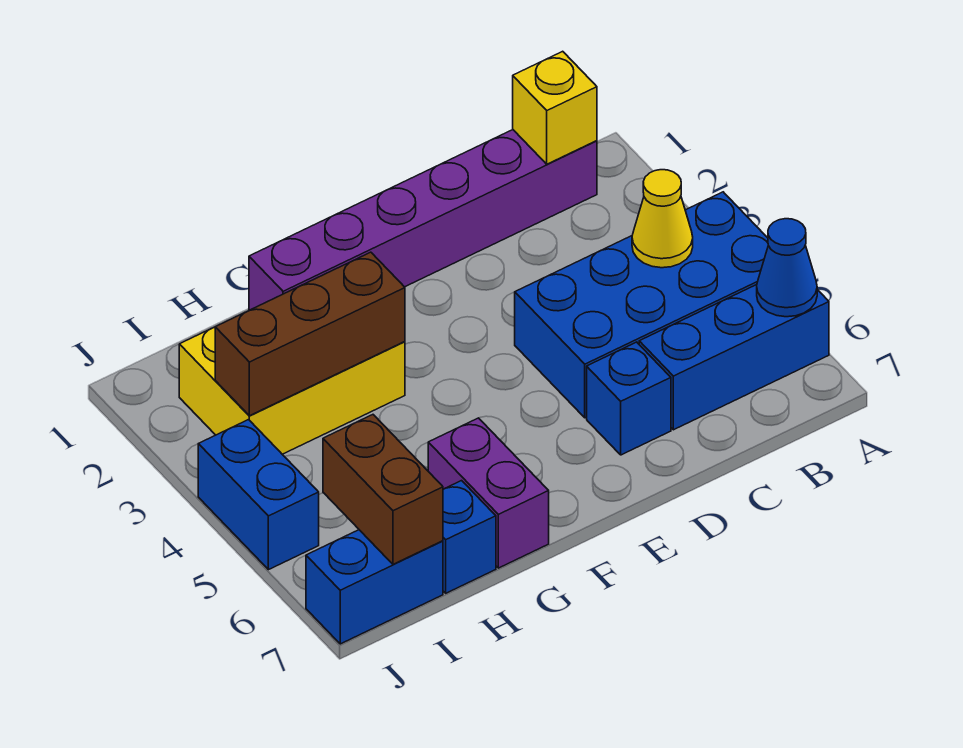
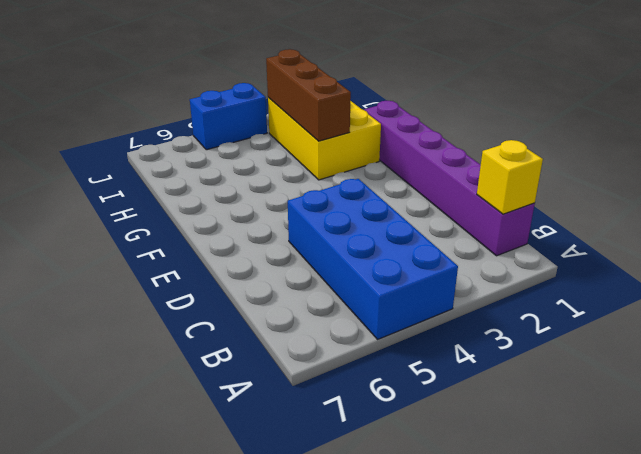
none -> blue 1x3 brick [639,285,829,430]
none -> blue 1x1 brick [587,342,671,455]
none -> purple 1x2 brick [428,418,549,568]

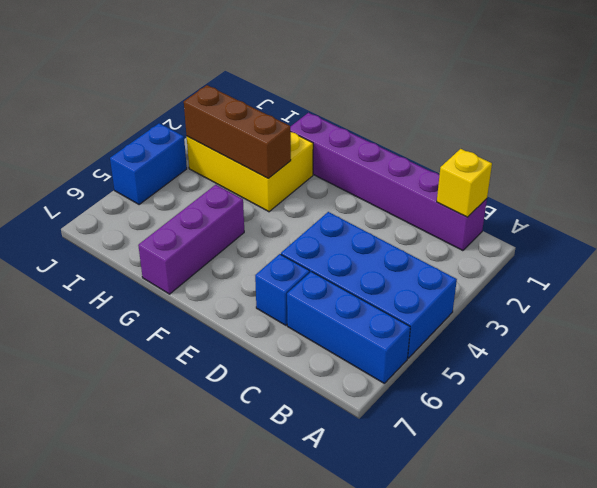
purple 1x3 brick [138,185,244,294] -> purple 1x2 brick [428,418,549,568]
none -> blue 1x1 brick [443,481,496,593]
none -> blue 1x2 brick [306,530,443,644]
none -> blue 1x1 cone [757,219,817,317]

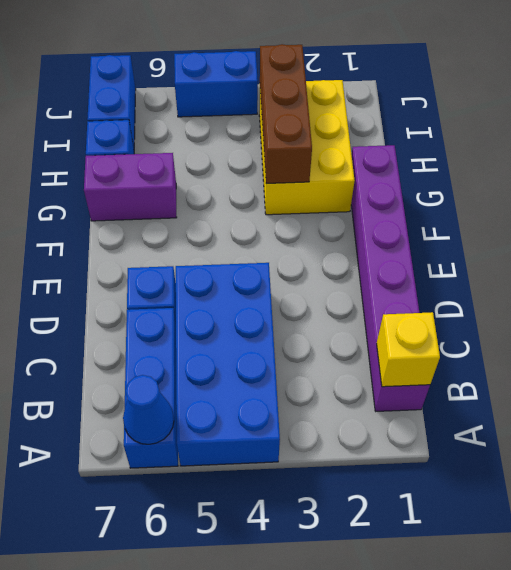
none -> yellow 1x1 cone [632,170,693,268]
none -> brown 1x2 brick [323,415,443,564]

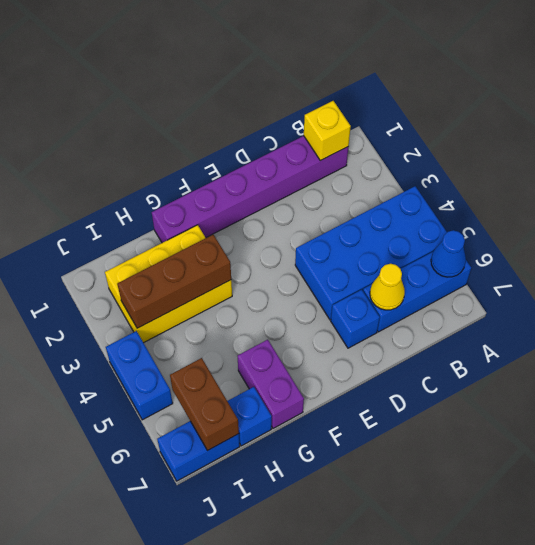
yellow 1x1 cone [370,264,405,310] -> yellow 1x1 cone moved to [632,170,693,268]

